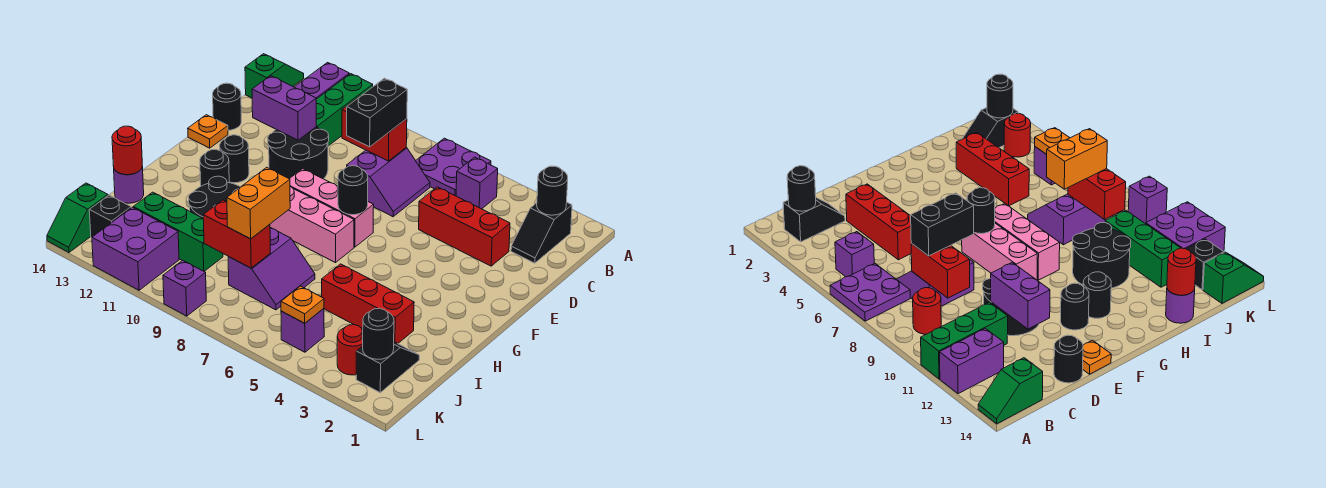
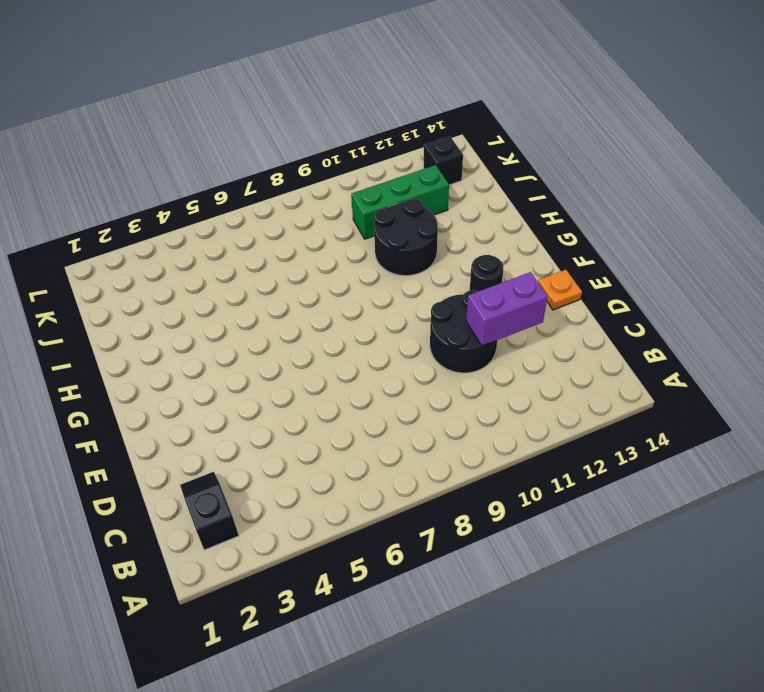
none -> purple 2x2 plate [416,138,491,196]
none -> green 1x3 brick [316,74,373,146]
none -> purple 1x2 brick [295,63,349,99]
none -> green 1x2 slope [245,54,304,98]

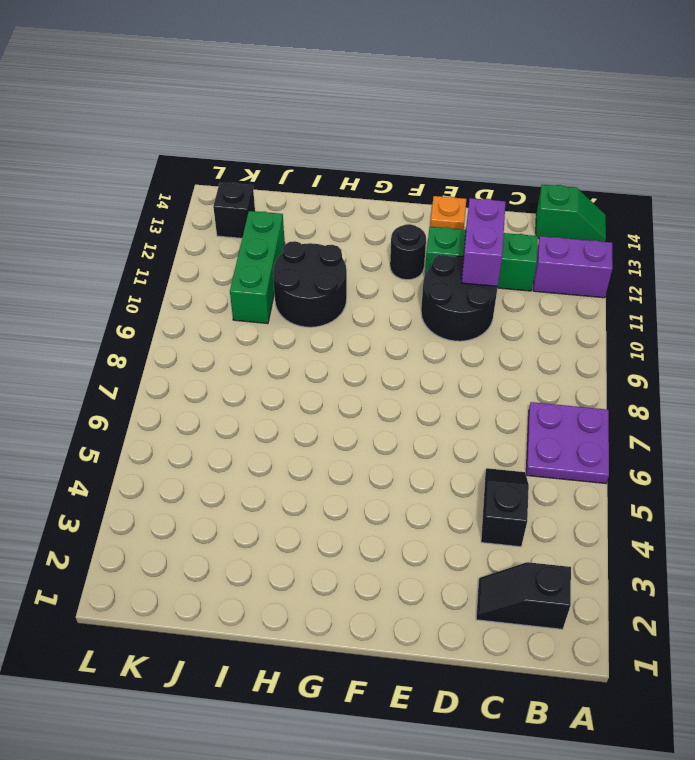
black 1x2 slope [481,468,529,547] -> black 1x2 slope turned to [356,342,419,392]
green 1x3 brick [425,227,538,291] -> green 1x3 brick moved to [316,74,373,146]
none -> purple 1x1 brick [456,157,498,209]
none -> red 1x1 round brick [913,288,941,334]
none -> purple 2x2 slope [347,148,430,217]
none -> red 1x3 brick [419,187,510,266]

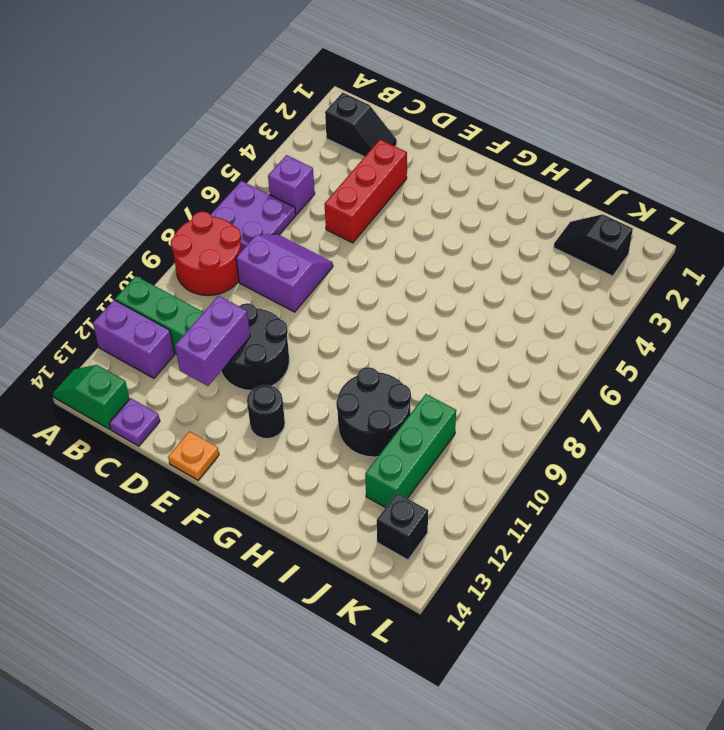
red 2x2 round brick [171,212,242,295] -> red 1x1 round brick [913,288,941,334]
purple 1x1 plate [109,398,160,446] -> none
none -> black 1x1 round brick [213,83,241,130]
none -> pink 1x3 brick [290,169,374,247]
none -> pink 1x3 brick [270,187,354,263]
none -> black 1x1 round brick [200,150,229,186]

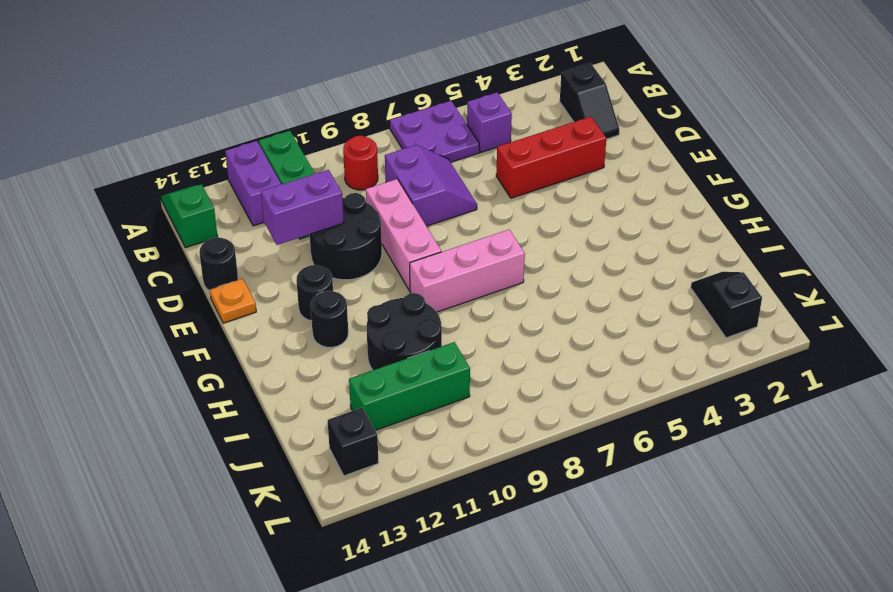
pink 1x3 brick [366,179,441,291] -> pink 1x3 brick turned to [290,169,374,247]
none -> red 1x3 brick [322,264,414,343]
none -> purple 2x2 slope [228,228,315,310]
none -> purple 1x1 round brick [114,167,144,203]
none -> red 1x1 round brick [337,325,363,375]

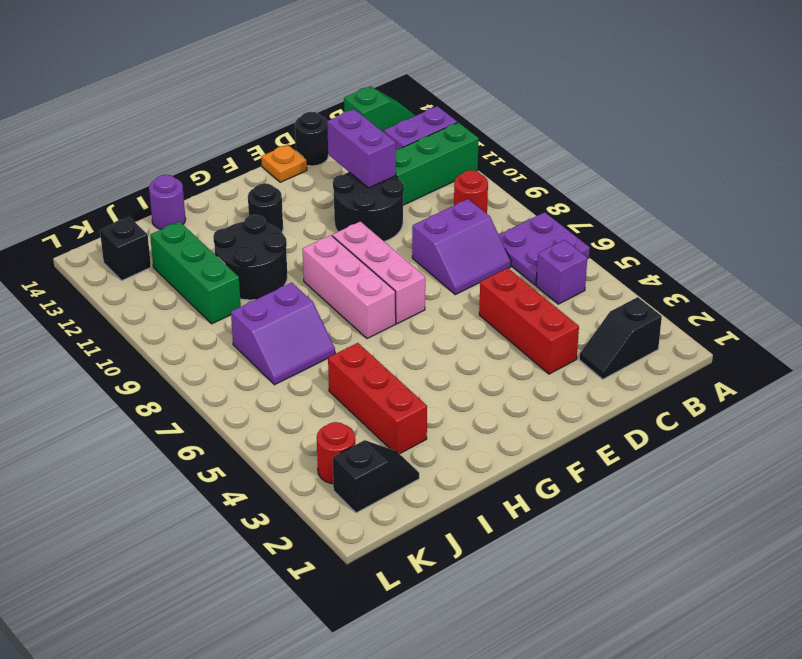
none -> black 1x1 round brick [220,135,249,183]
none -> purple 1x1 brick [281,308,324,352]
none -> purple 2x2 brick [92,207,179,290]
none -> green 1x2 slope [47,183,108,252]

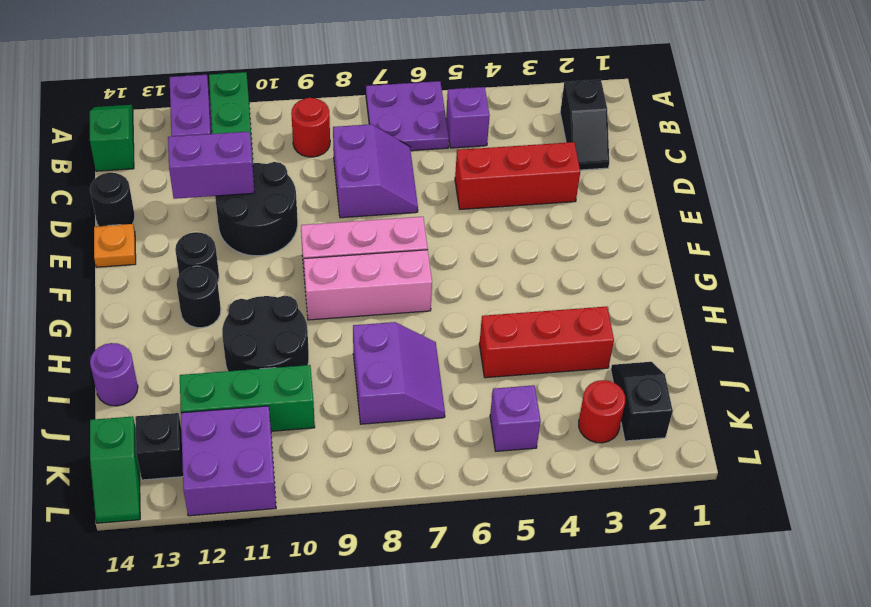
none -> purple 1x1 brick [163,260,206,316]
none -> black 1x1 round brick [537,166,568,215]
none -> red 1x2 brick [342,96,407,161]
none -> black 1x1 round brick [338,166,368,215]

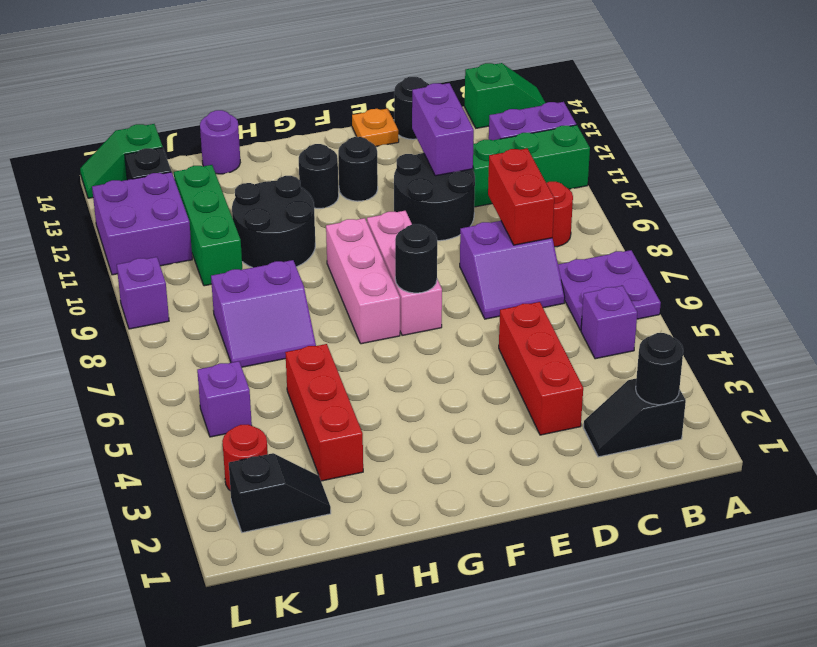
none -> red 1x1 round brick [112,126,142,175]
none -> red 1x2 brick [203,200,270,268]
none -> black 1x1 round brick [363,308,394,359]
none -> orange 1x1 plate [281,286,324,323]

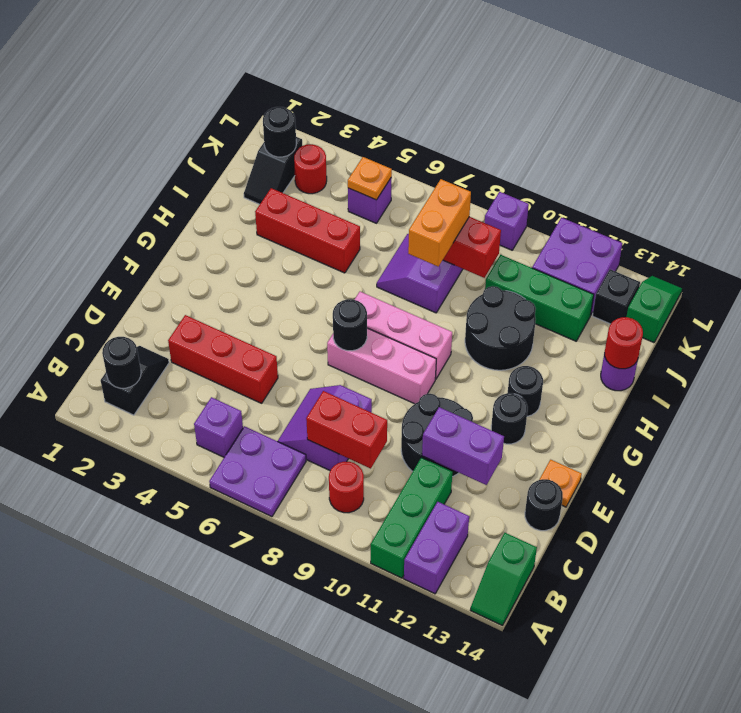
none -> black 1x2 brick [347,78,407,147]

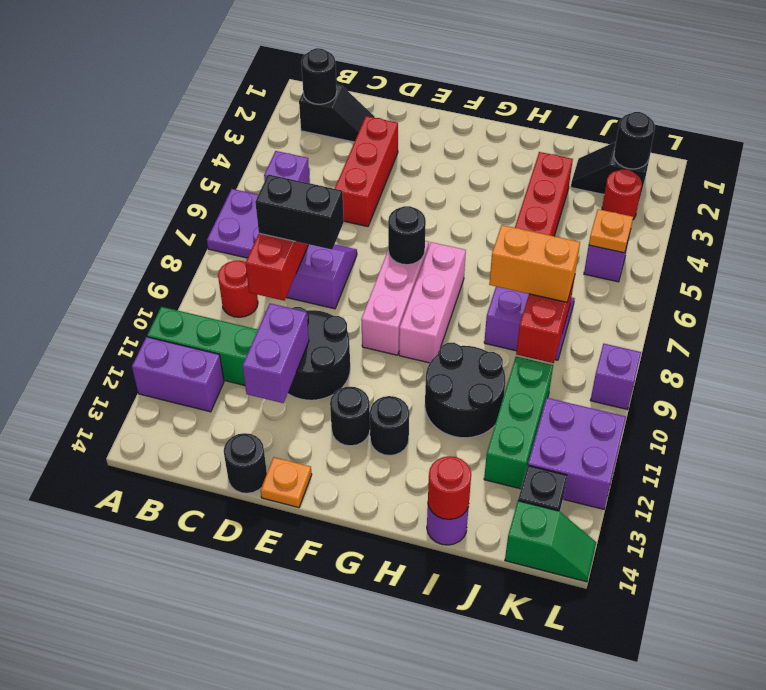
none -> green 1x2 slope [245,54,304,98]

